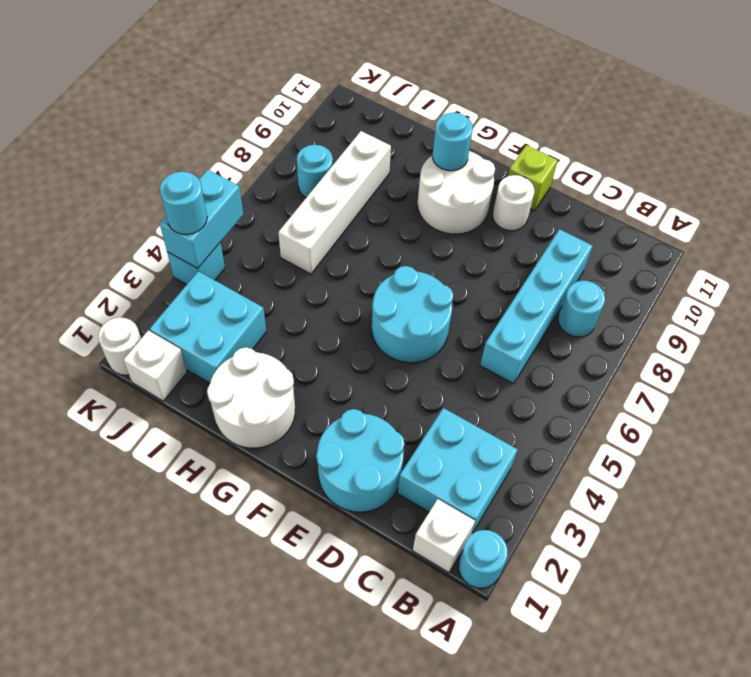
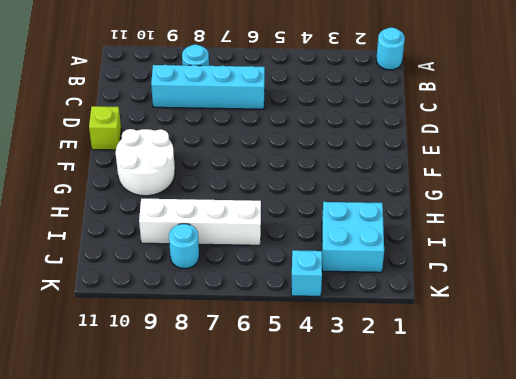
none -> white 1x1 brick [413,499,475,573]
none -> cyan 2x2 brick [398,408,518,534]
none -> cyan 2x2 round brick [316,409,405,512]

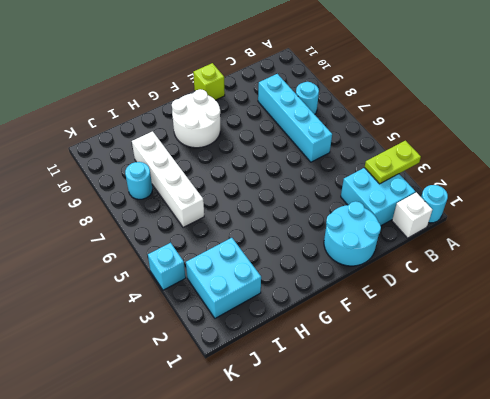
lime 1x2 plate [364,141,421,184] -> none
none -> cyan 2x2 round brick [372,266,453,363]
none -> white 1x1 round brick [493,175,534,231]
none -> white 2x2 round brick [207,347,295,448]

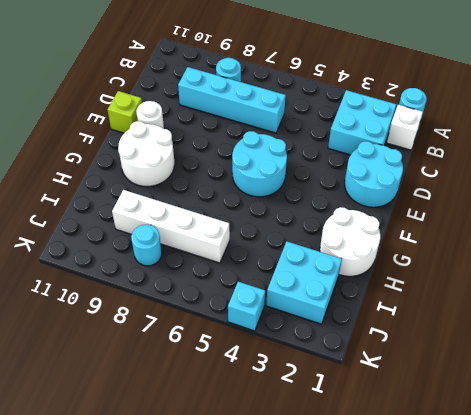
none -> white 1x1 brick [124,330,187,401]
none -> white 1x1 round brick [98,317,141,375]
none -> cyan 1x1 round brick [432,112,473,171]

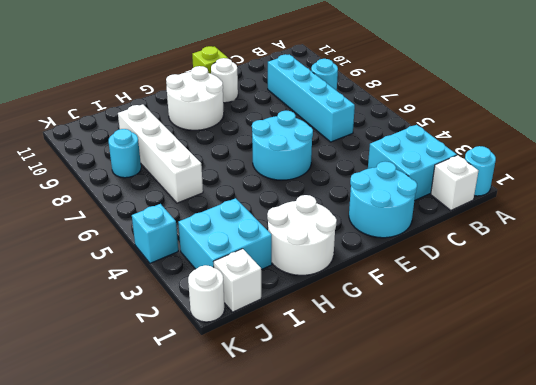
none -> cyan 1x1 round brick [432,112,473,171]
none -> cyan 1x2 brick [160,170,243,268]
none -> cyan 1x1 round brick [160,172,207,235]

